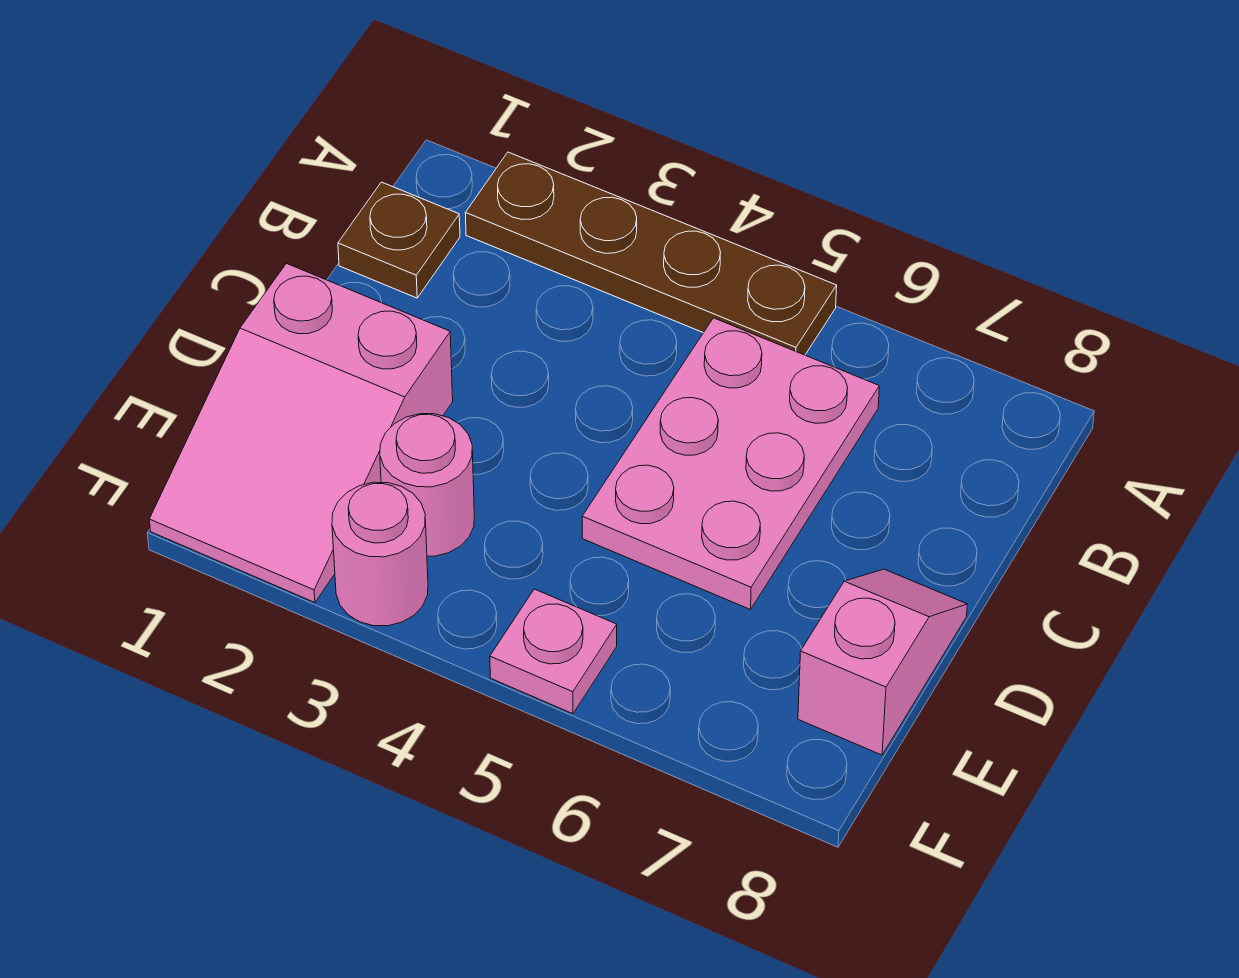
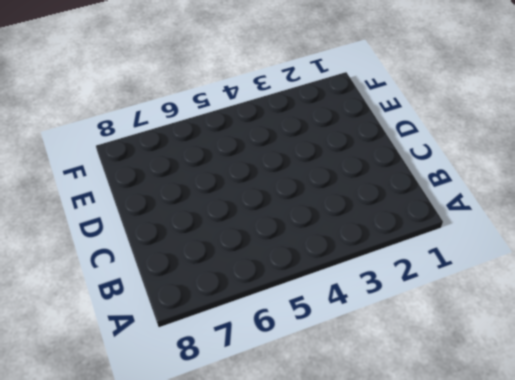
none -> brown 1x4 plate [465,152,837,355]
none -> brown 1x1 plate [338,182,460,298]

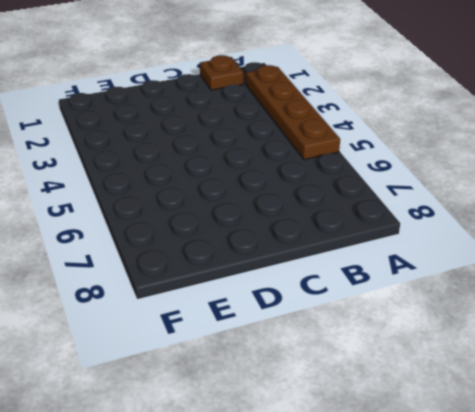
none -> pink 2x3 plate [582,318,879,610]
none -> pink 2x3 slope [149,263,453,602]

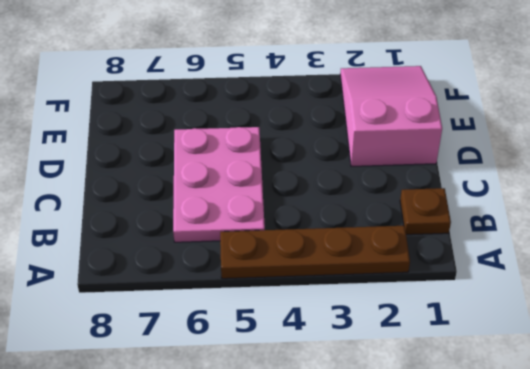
none -> pink 1x2 slope [798,569,967,755]
none -> pink 1x1 round brick [380,414,474,556]

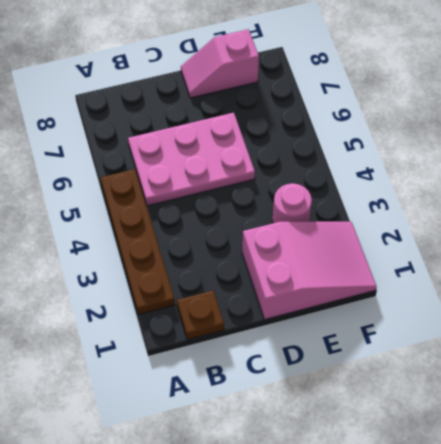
none -> pink 1x1 round brick [332,482,428,626]
none -> pink 1x1 plate [490,589,617,714]

